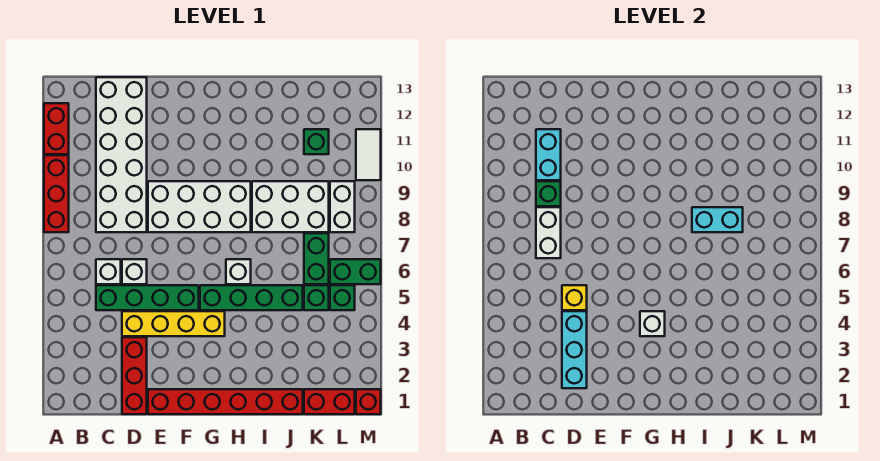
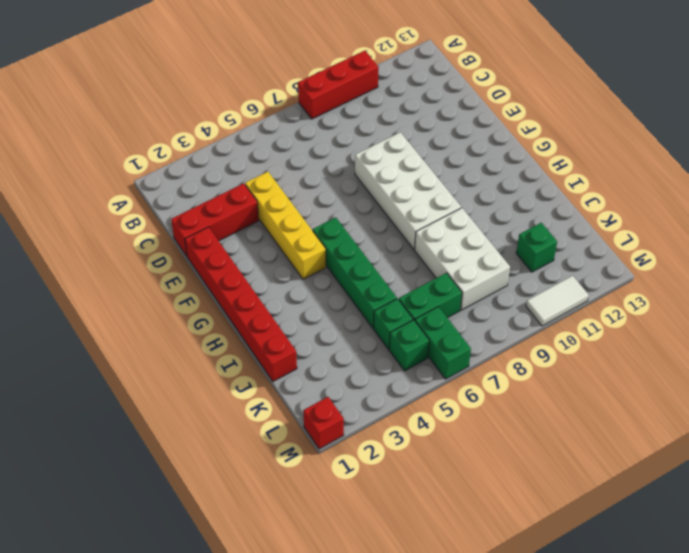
none -> red 1x2 brick [44,103,69,154]
none -> green 1x4 brick [96,285,199,310]
none -> white 1x1 brick [96,259,121,284]

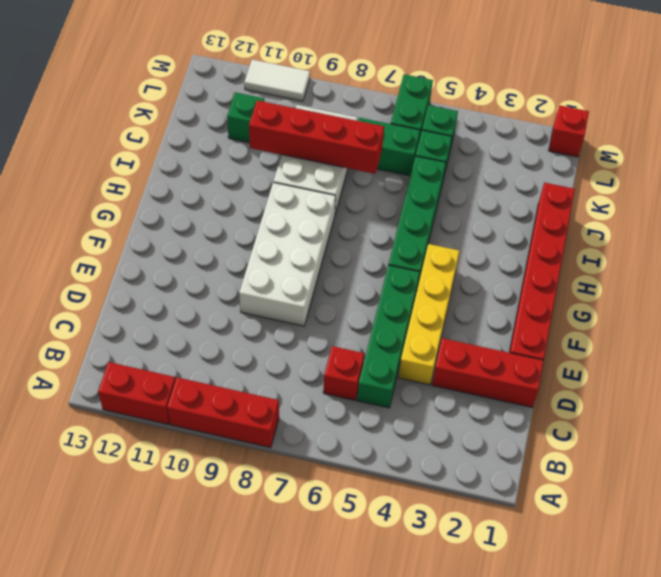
red 1x1 brick [323,346,364,400] -> white 1x1 brick [96,259,121,284]
red 1x4 brick [249,100,384,174] -> cyan 1x2 brick [692,207,743,232]
none -> white 2x6 brick [96,77,147,232]
none -> white 1x1 brick [122,259,147,284]
none -> white 1x1 brick [226,259,251,284]

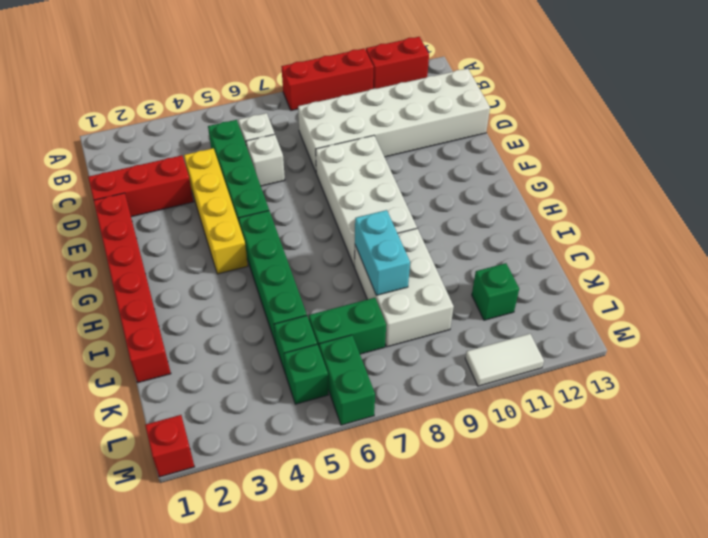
none -> white 1x1 brick [226,259,251,284]
none -> red 1x2 brick [304,389,355,414]
none -> white 1x2 brick [330,181,355,232]

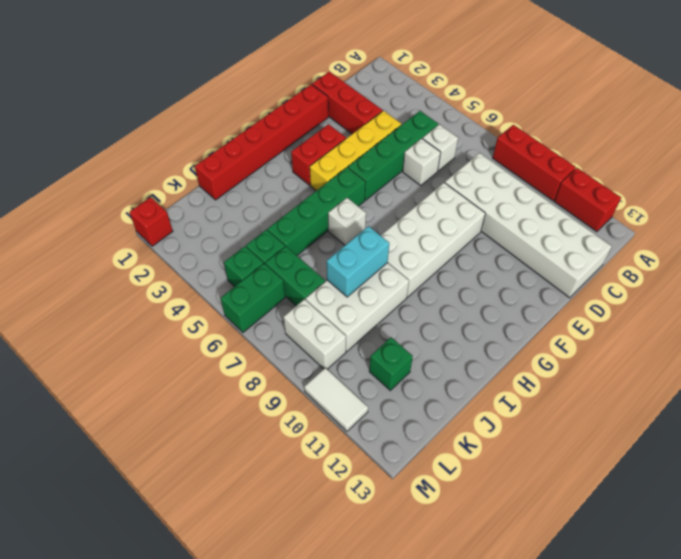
red 1x2 brick [291,124,346,185] -> red 1x2 brick moved to [304,389,355,414]
none -> white 1x2 brick [536,207,561,258]
none -> green 1x1 brick [536,181,561,206]
none -> cyan 1x2 brick [536,129,561,180]

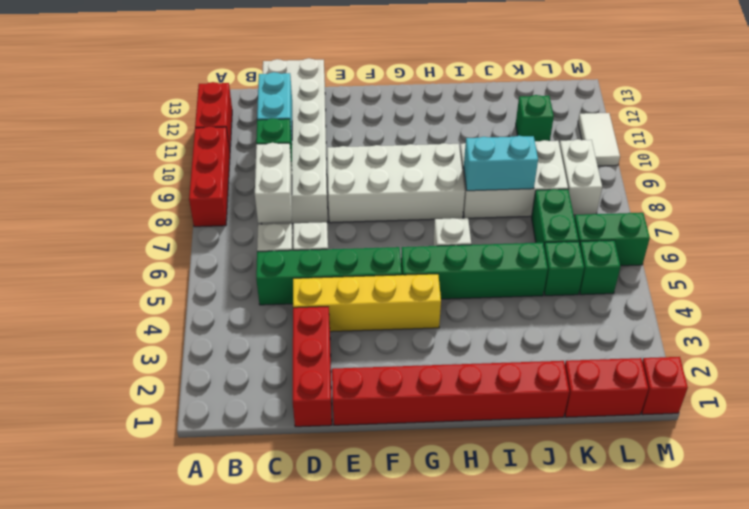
none -> cyan 1x3 brick [562,311,587,388]
none -> yellow 1x1 brick [562,285,587,310]
none -> white 1x1 brick [640,311,665,336]

